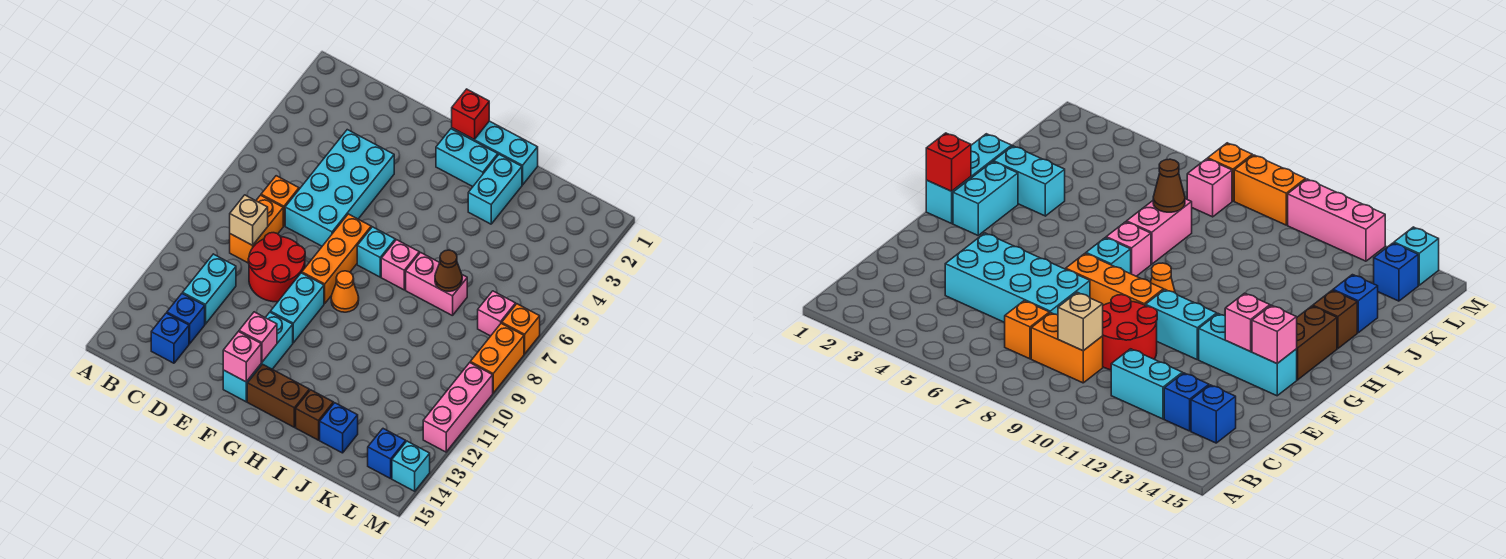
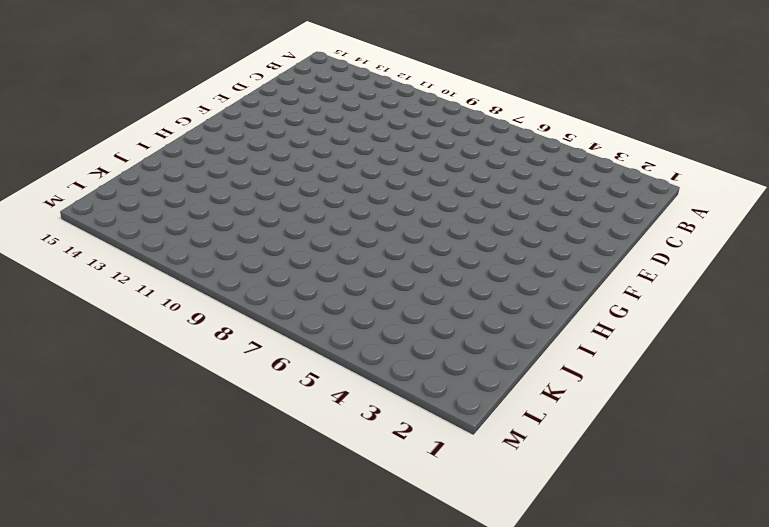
none -> orange 1x1 brick [261,176,299,226]
none -> orange 1x2 brick [230,195,283,263]
none -> cyan 1x2 brick [183,254,236,324]
none -> blue 1x1 brick [167,293,205,344]

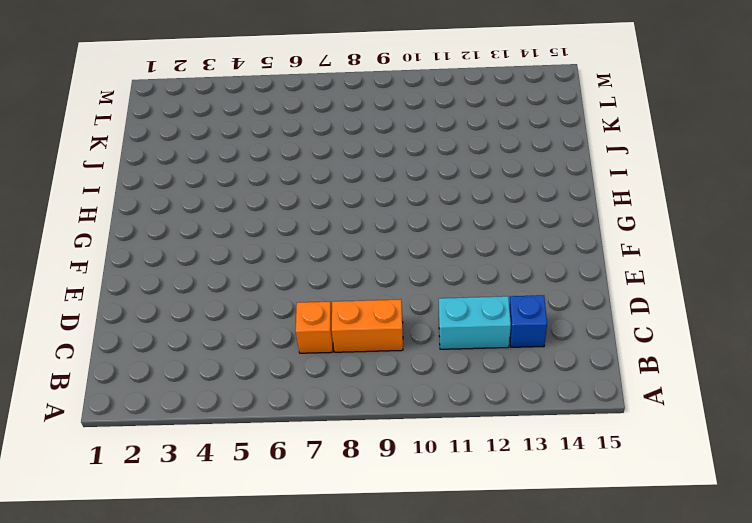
none -> blue 1x1 brick [151,313,189,363]
none -> cyan 2x4 brick [285,130,394,246]
none -> red 2x2 round brick [248,233,305,302]
none -> orange 1x3 brick [302,214,371,303]

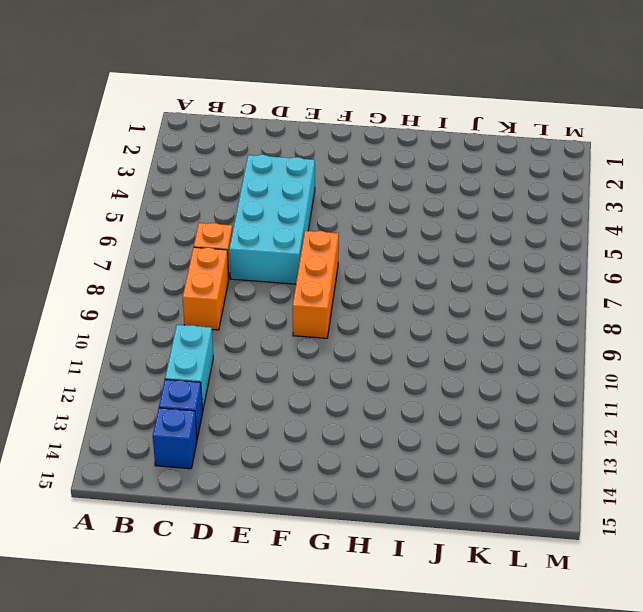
none -> red 2x2 round brick [248,233,305,302]
none -> cyan 1x2 brick [271,273,324,343]
none -> cyan 1x3 brick [223,312,293,402]
none -> cyan 1x3 brick [452,121,538,185]

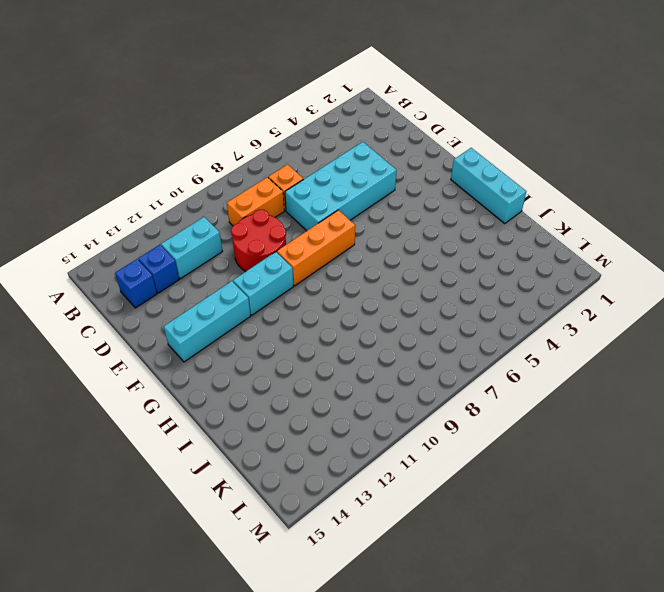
none -> cyan 1x2 brick [436,129,498,187]
none -> cyan 1x1 brick [357,227,395,277]
none -> orange 1x1 cone [331,271,359,312]
none -> brown 1x2 brick [247,364,309,427]

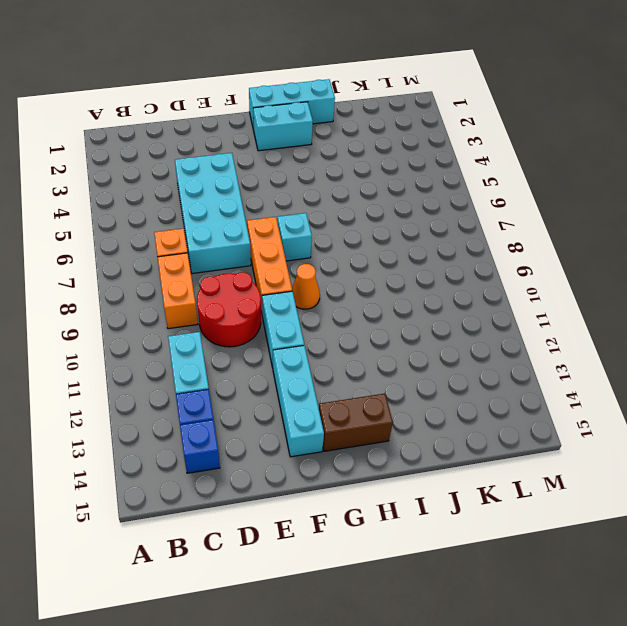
none -> pink 1x1 brick [381,240,419,290]
none -> cyan 1x2 brick [468,154,522,224]
none -> pink 1x2 brick [406,253,467,316]
none -> brown 1x1 brick [296,390,333,440]

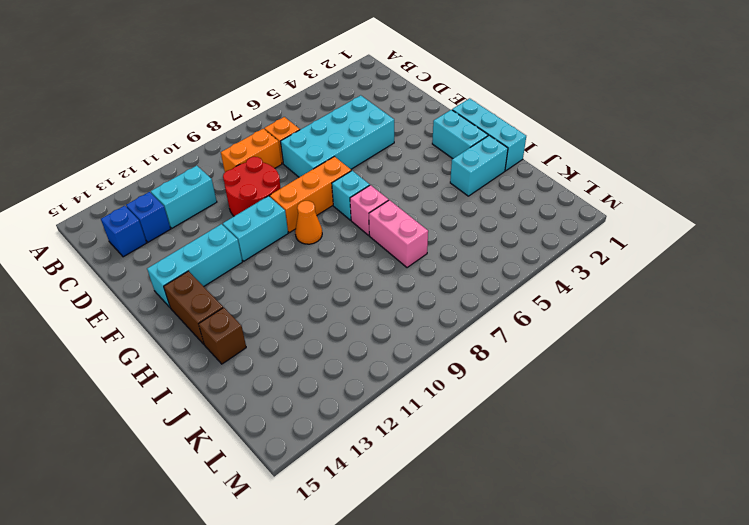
none -> blue 1x1 brick [320,403,358,453]
none -> pink 1x1 brick [478,291,516,336]
none -> blue 1x1 brick [368,429,406,479]
none -> orange 1x1 brick [502,304,540,354]

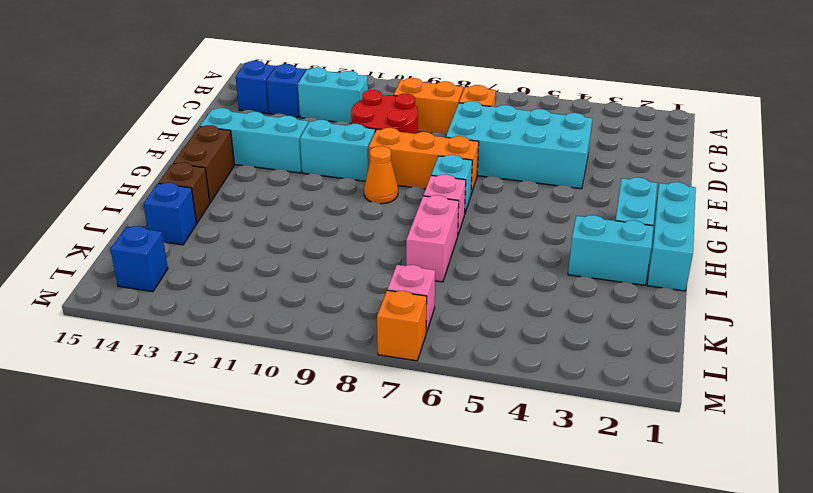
none -> orange 1x2 brick [470,323,524,393]
none -> pink 1x3 brick [423,363,493,452]
none -> cyan 1x1 brick [392,441,430,491]
none -> tan 1x1 brick [230,195,268,245]

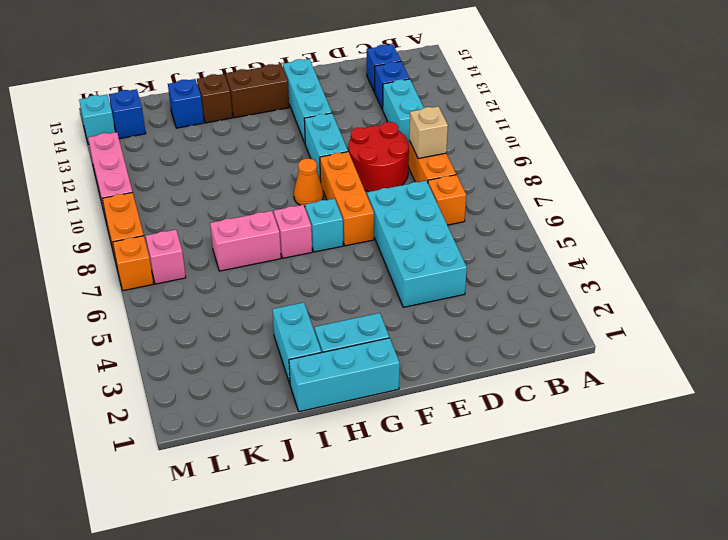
none -> pink 1x1 brick [239,312,277,362]
none -> pink 1x1 brick [223,332,261,382]
none -> red 1x1 brick [452,89,489,140]
none -> brown 1x1 cone [435,250,462,291]

